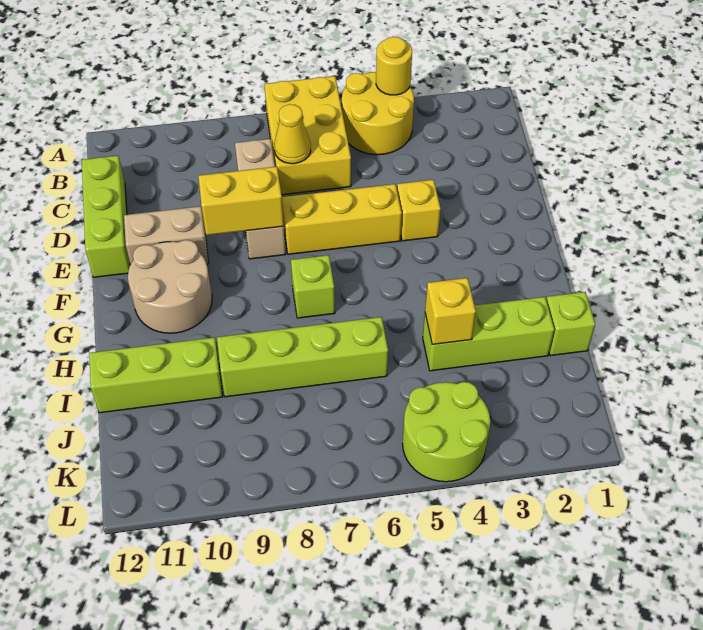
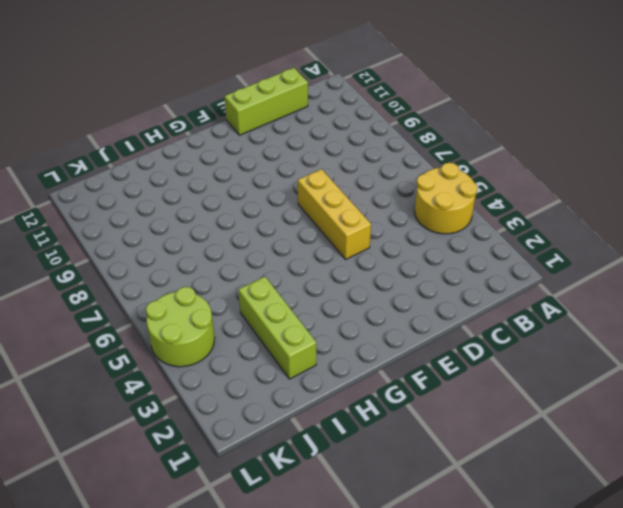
none -> yellow 2x3 brick [264,76,351,195]
none -> tan 1x3 brick [235,139,286,259]
none -> yellow 1x1 brick [397,180,441,241]

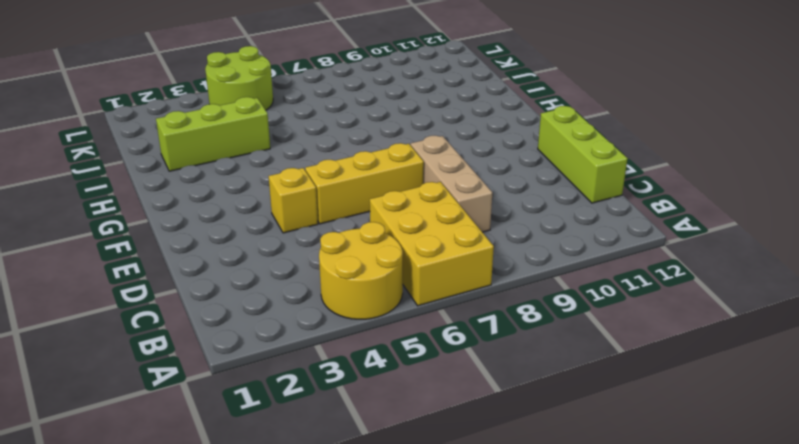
none -> tan 1x2 brick [124,206,209,264]
none -> tan 2x2 round brick [128,240,212,333]
none -> lime 1x1 brick [291,255,335,318]

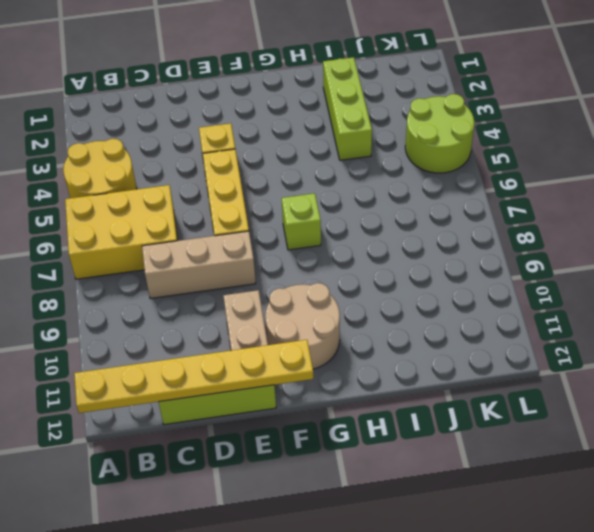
yellow 1x6 plate [74,340,313,413] -> none
none -> lime 1x1 brick [546,292,595,356]
none -> lime 1x4 brick [217,317,388,397]
none -> lime 1x3 brick [89,337,223,413]

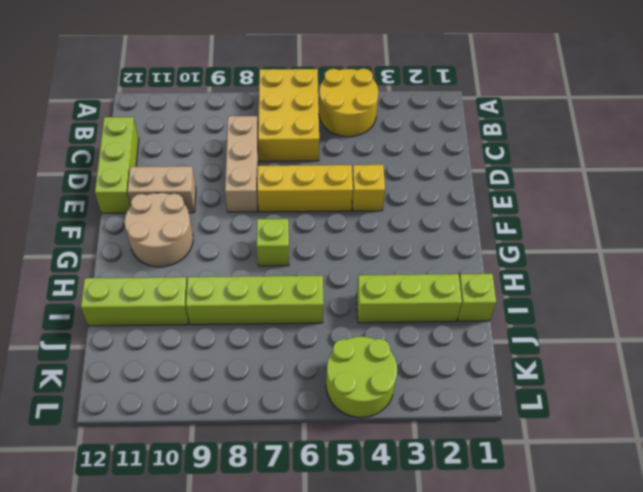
none -> yellow 1x1 round brick [376,37,412,95]
none -> yellow 1x1 cone [274,104,311,164]
none -> yellow 1x2 brick [198,167,284,235]

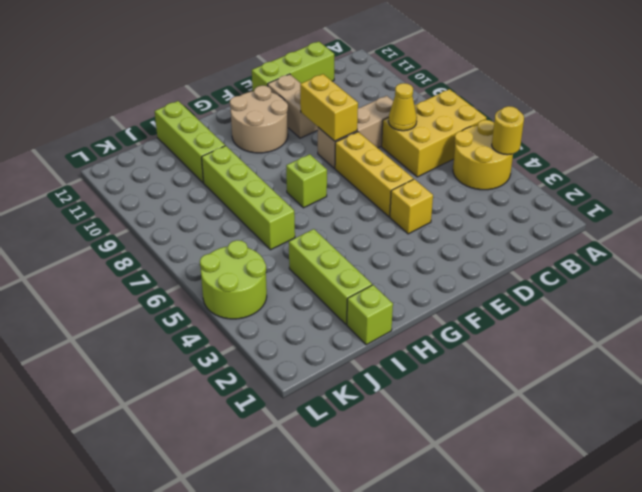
none -> yellow 1x1 brick [425,278,476,344]

